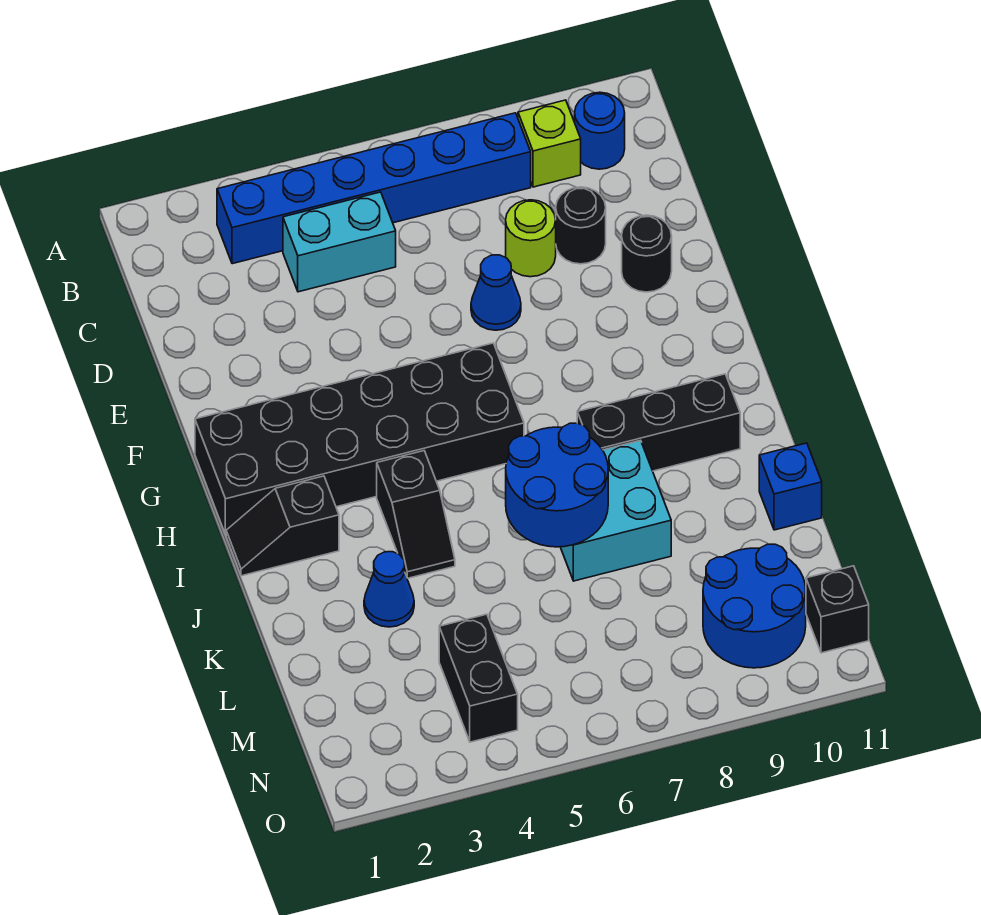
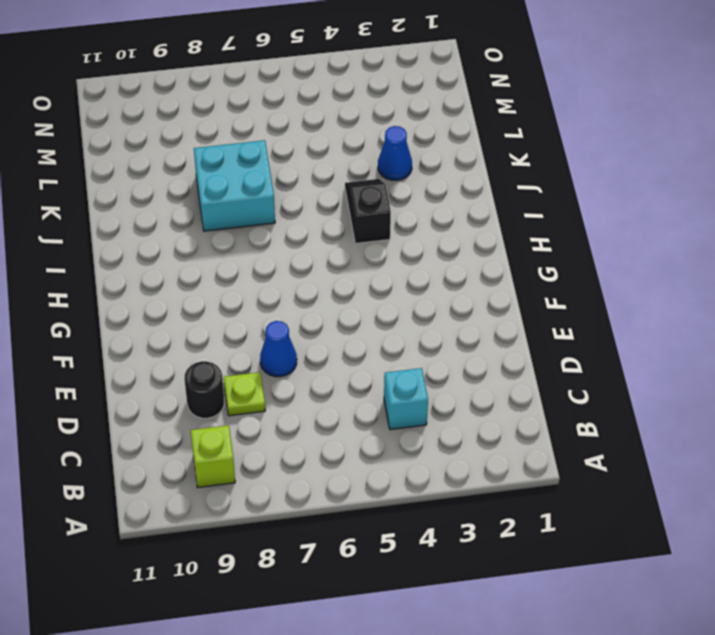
cyan 1x1 brick [384,368,428,430] -> cyan 1x2 brick [283,192,396,292]
lime 1x1 plate [224,372,265,416] -> lime 1x1 round brick [506,200,556,277]
none -> blue 1x6 brick [217,113,531,264]
none -> blue 1x1 round brick [575,92,625,169]
none -> black 1x1 round brick [622,215,672,292]

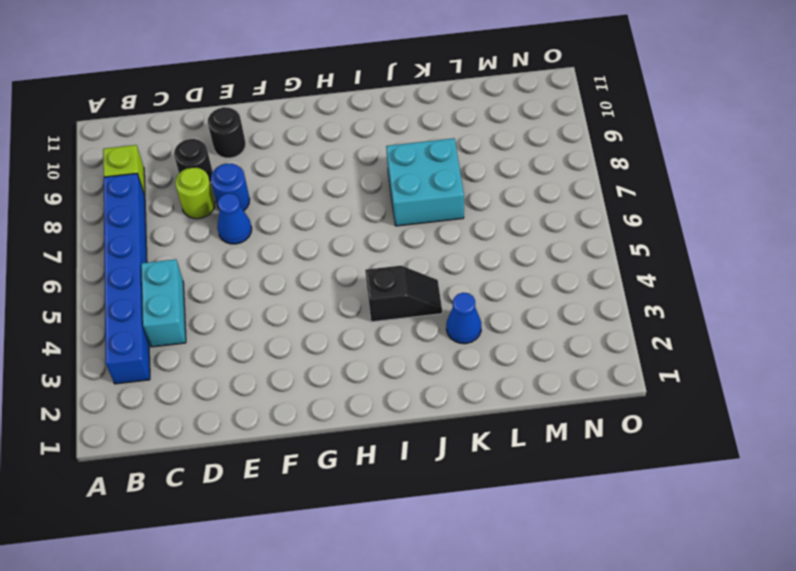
blue 1x1 round brick [211,164,250,211] -> blue 1x1 round brick moved to [575,92,625,169]
none -> black 2x6 brick [195,343,524,535]
none -> black 1x2 slope [226,476,339,576]
none -> black 1x3 brick [577,374,740,471]

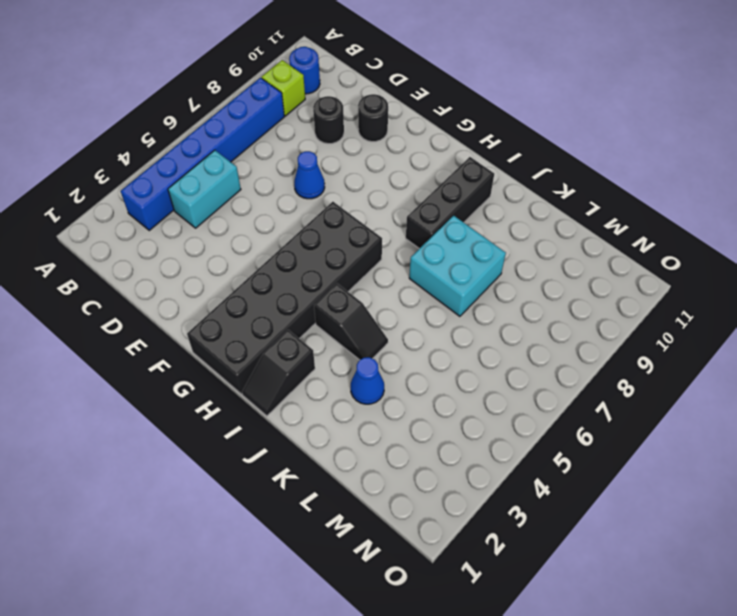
none -> lime 1x1 round brick [506,200,556,277]
none -> blue 1x1 brick [759,443,822,530]
none -> black 1x2 brick [439,614,518,742]

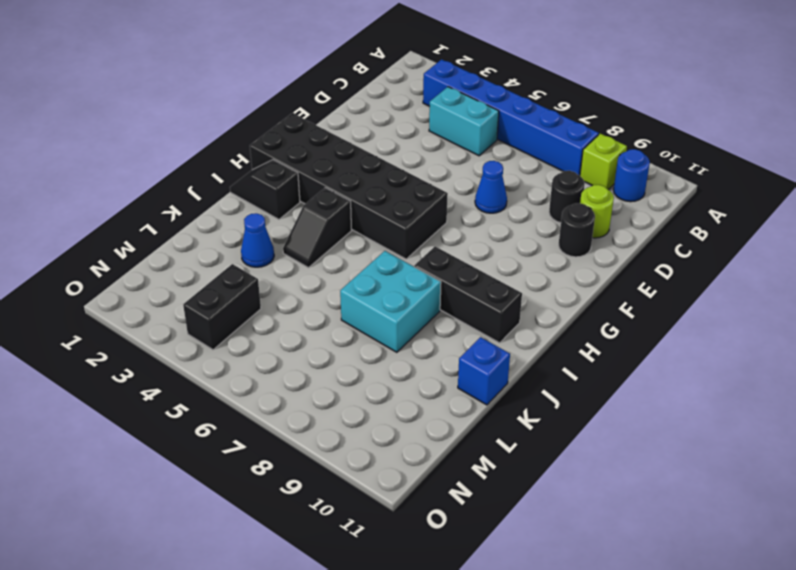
lime 1x1 round brick [580,185,614,238] -> lime 1x1 round brick moved to [506,200,556,277]
none -> blue 2x2 round brick [703,544,806,668]
none -> black 1x1 brick [806,566,869,653]
none -> blue 2x2 round brick [506,423,608,547]

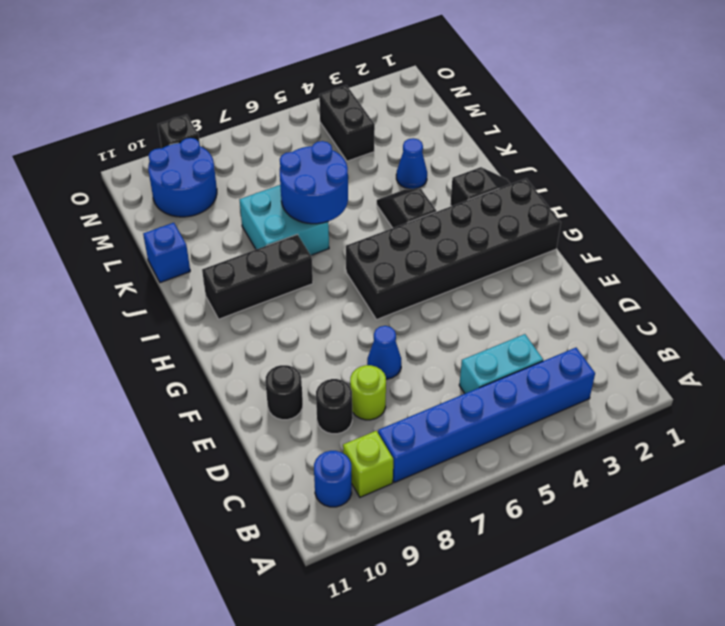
black 1x1 brick [158,115,200,148] -> black 1x1 brick moved to [806,566,869,653]

